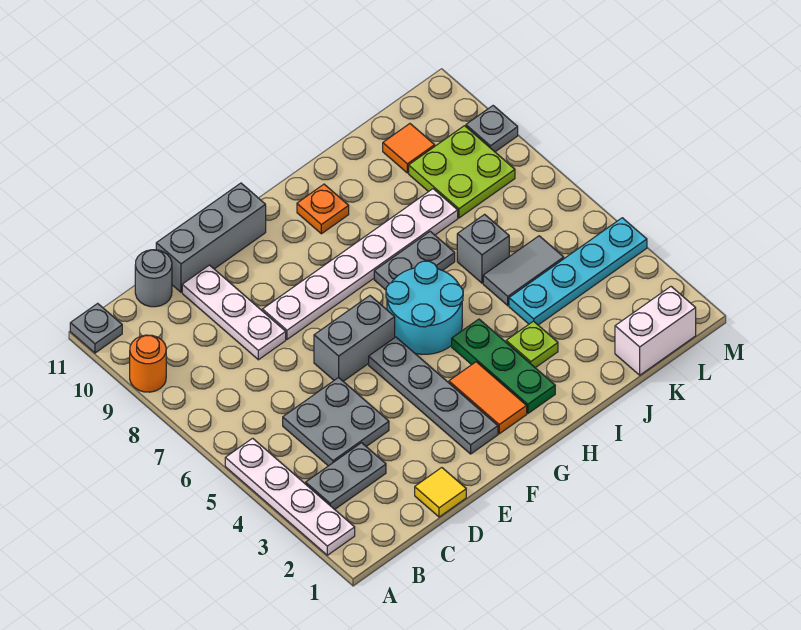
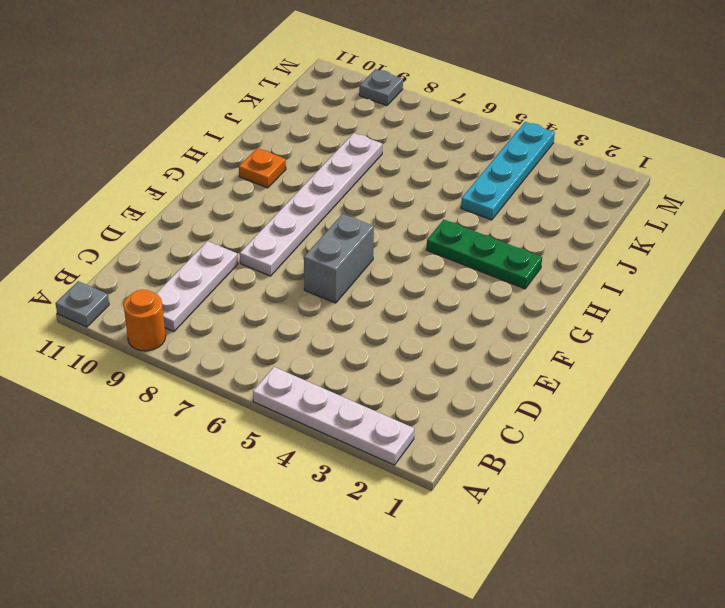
white 1x3 plate [156,241,238,332] -> white 1x3 plate turned to [182,265,286,360]
none -> grey 1x2 plate [306,443,386,509]
none -> grey 2x2 plate [283,377,389,466]
none -> grey 1x1 round brick [135,250,172,307]

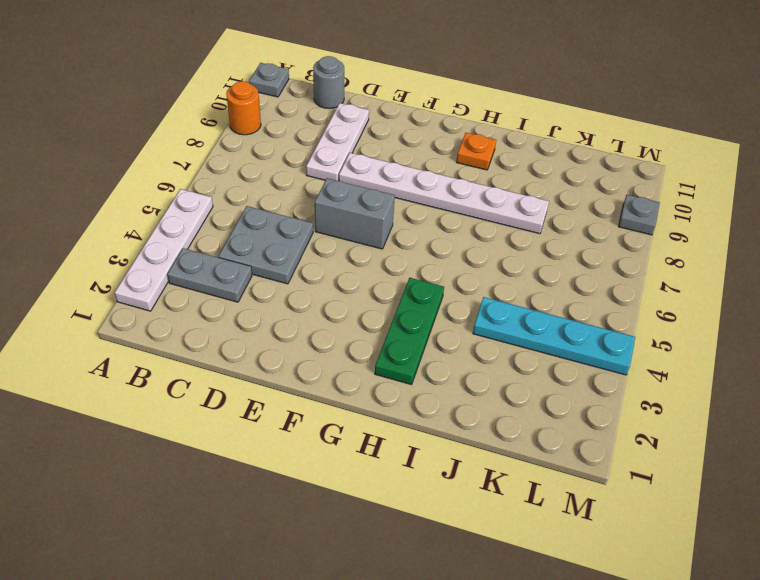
none -> yellow 1x1 tile [415,468,466,517]
none -> grey 1x3 brick [156,183,266,292]
none -> grey 1x4 plate [369,337,498,454]

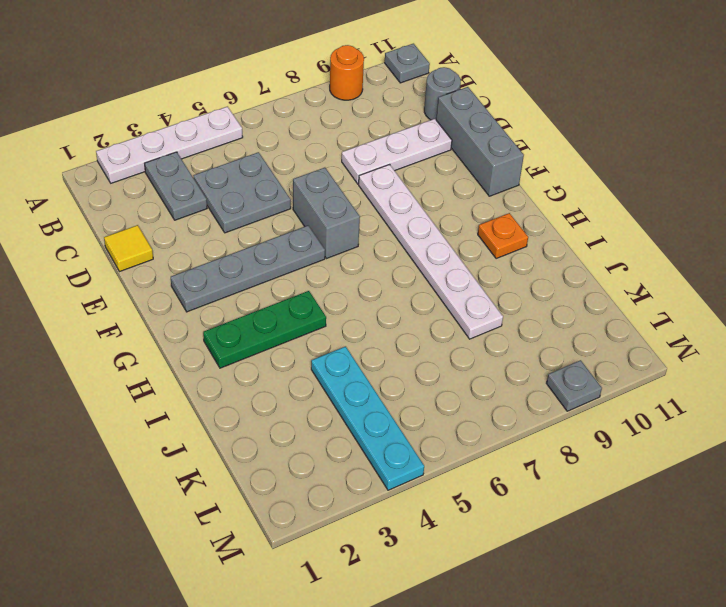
none -> orange 1x2 tile [449,362,527,434]
none -> cyan 2x2 round brick [386,261,463,354]
none -> grey 1x2 plate [374,231,455,290]

